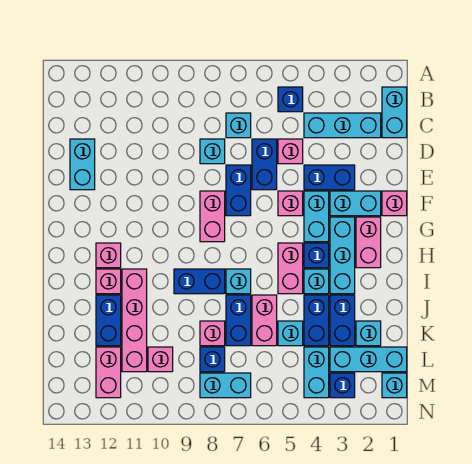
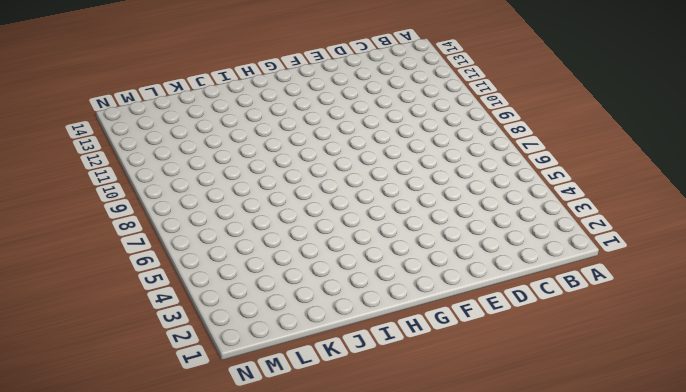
none -> cyan 1x2 brick [382,87,407,138]
none -> blue 1x1 brick [278,87,303,112]
none -> cyan 1x3 brick [304,113,381,138]
none -> cyan 1x1 brick [226,113,251,138]

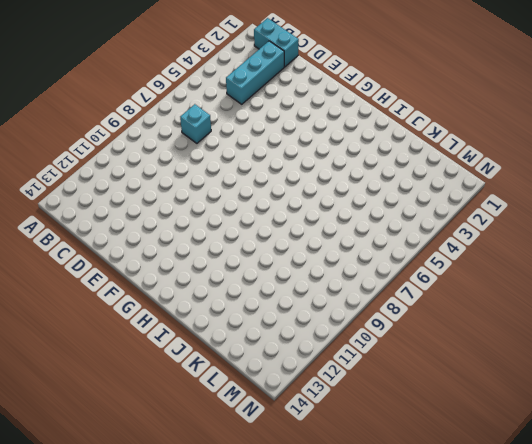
none -> blue 1x1 brick [278,87,303,112]
none -> pink 1x1 brick [278,139,303,164]
none -> blue 1x2 brick [252,139,277,190]
none -> cyan 1x1 brick [200,139,225,164]

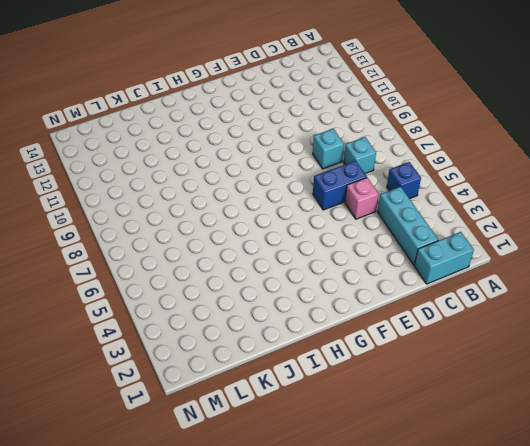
none -> cyan 1x2 brick [70,139,95,190]
none -> blue 1x2 brick [304,165,355,190]
none -> blue 1x2 brick [226,165,251,216]
none -> pink 1x1 brick [382,191,407,216]

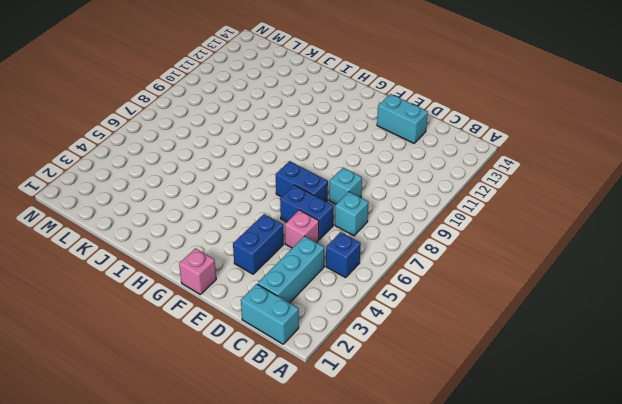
none -> cyan 1x2 brick [330,191,381,216]
none -> cyan 1x2 brick [304,191,329,242]
none -> pink 1x1 brick [278,191,303,216]
none -> pink 1x2 brick [200,191,225,242]

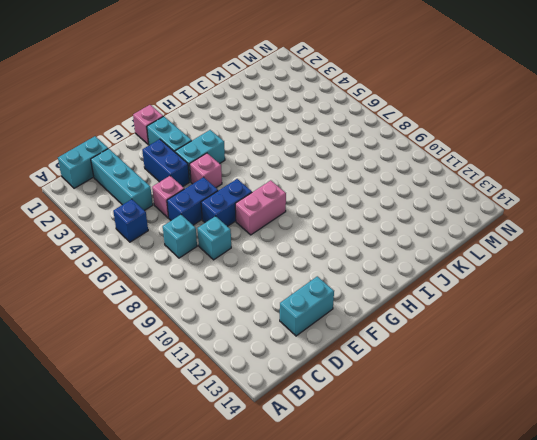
none -> pink 1x2 brick [356,217,381,268]
none -> cyan 1x3 brick [330,217,355,294]
none -> blue 1x1 brick [304,243,329,268]
none -> pink 1x2 brick [278,243,303,294]

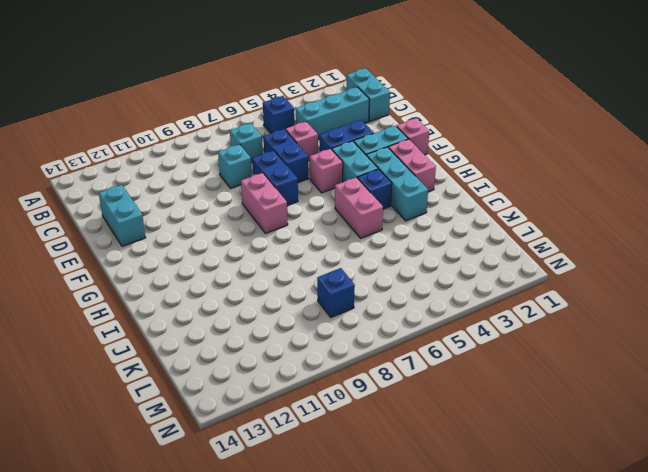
none -> pink 1x1 brick [96,243,121,268]
none -> cyan 1x1 brick [304,269,329,294]
none -> cyan 1x1 brick [226,269,251,294]
none -> blue 1x2 brick [174,269,225,294]

